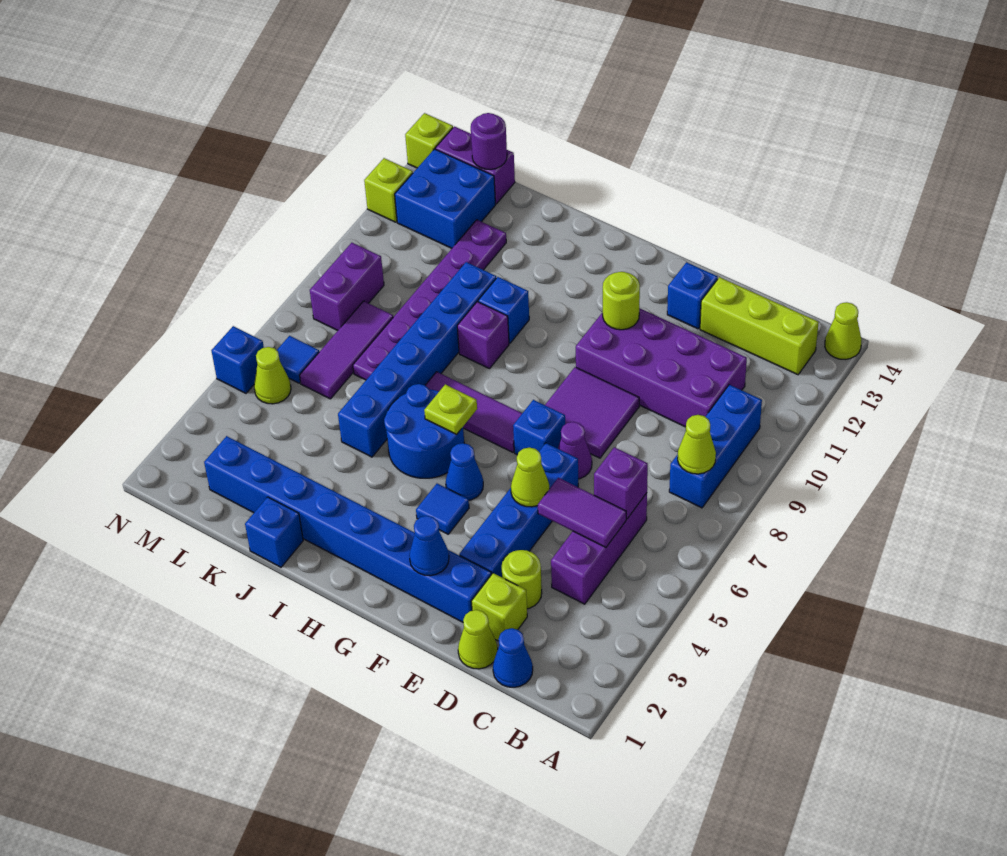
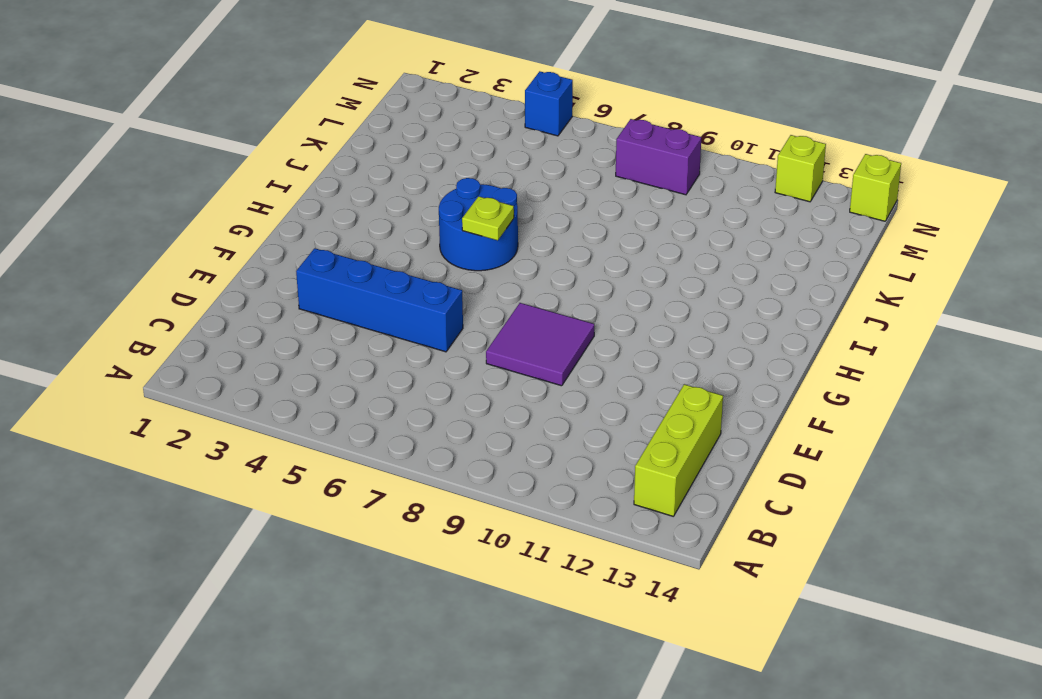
none -> lime 1x1 cone [825,302,862,360]
none -> blue 1x3 brick [669,385,762,508]
none -> blue 1x1 cone [493,628,533,687]
none -> purple 1x3 brick [551,493,647,604]

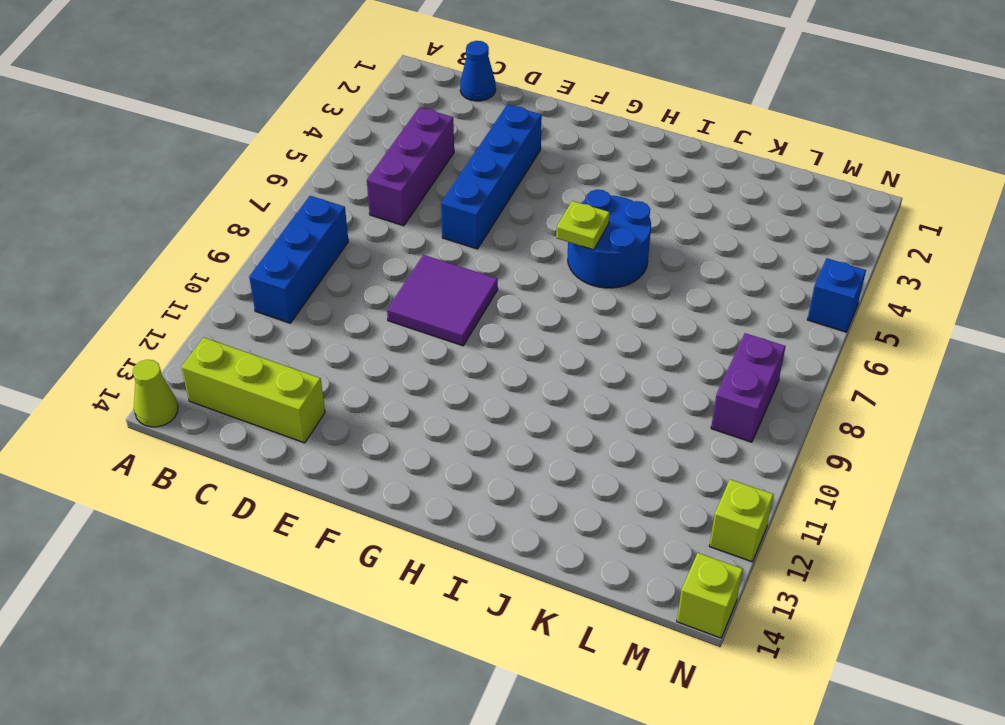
none -> purple 2x4 brick [576,308,747,427]
none -> lime 1x1 cone [458,610,498,669]
none -> lime 1x1 brick [471,573,527,641]
none -> lime 1x1 round brick [502,550,542,609]

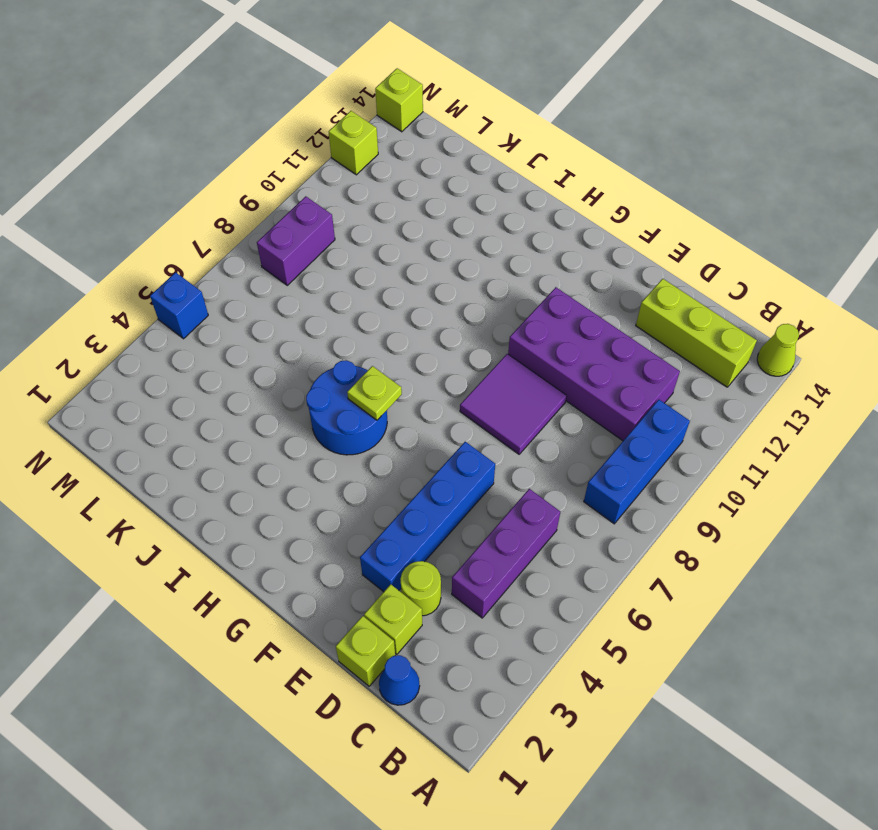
lime 1x1 brick [336,616,395,686] -> lime 1x1 cone [458,610,498,669]
none -> blue 1x8 brick [204,436,491,622]
none -> purple 1x1 cone [558,422,592,479]
none -> blue 1x1 brick [667,262,718,329]
none -> blue 1x1 brick [513,400,565,455]

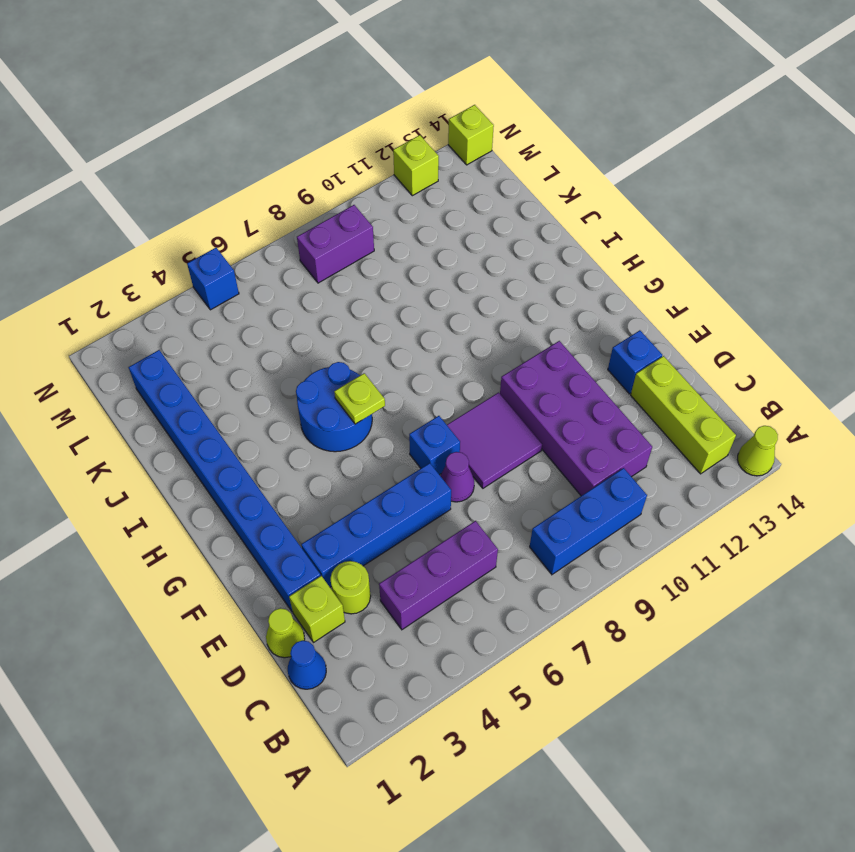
none -> blue 1x1 tile [416,484,469,534]
none -> blue 1x1 cone [446,443,483,500]
none -> purple 1x3 tile [425,372,522,452]
none -> purple 1x1 brick [457,302,509,369]

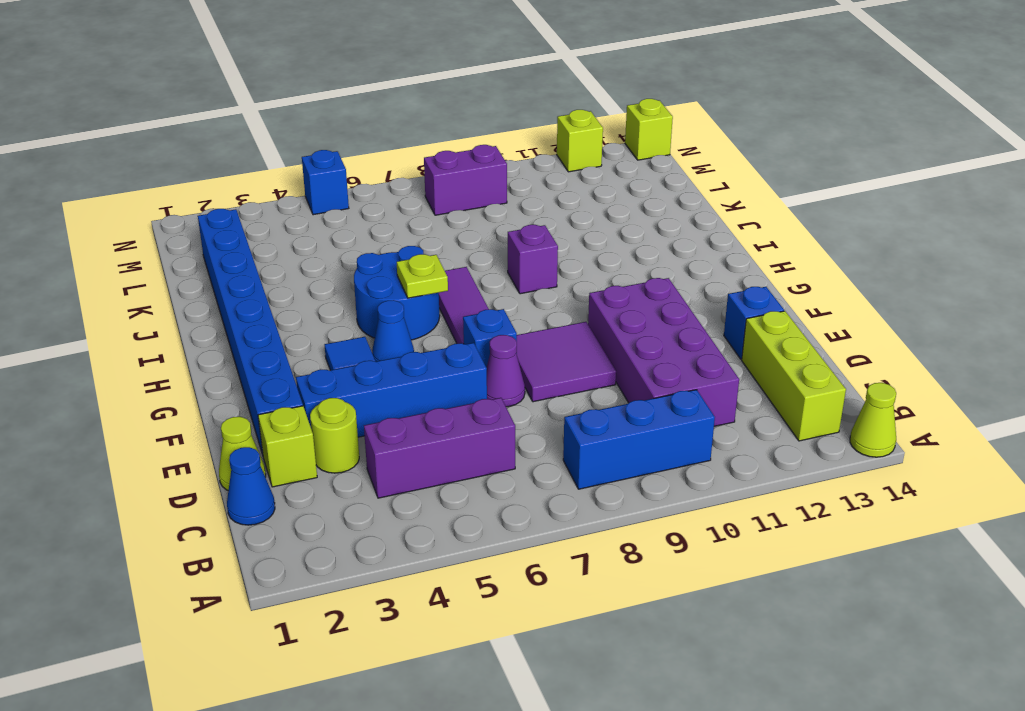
none -> blue 1x1 brick [478,277,529,343]
none -> blue 1x1 brick [245,497,303,567]
none -> blue 1x6 brick [338,262,496,457]
none -> purple 1x6 plate [353,220,506,380]

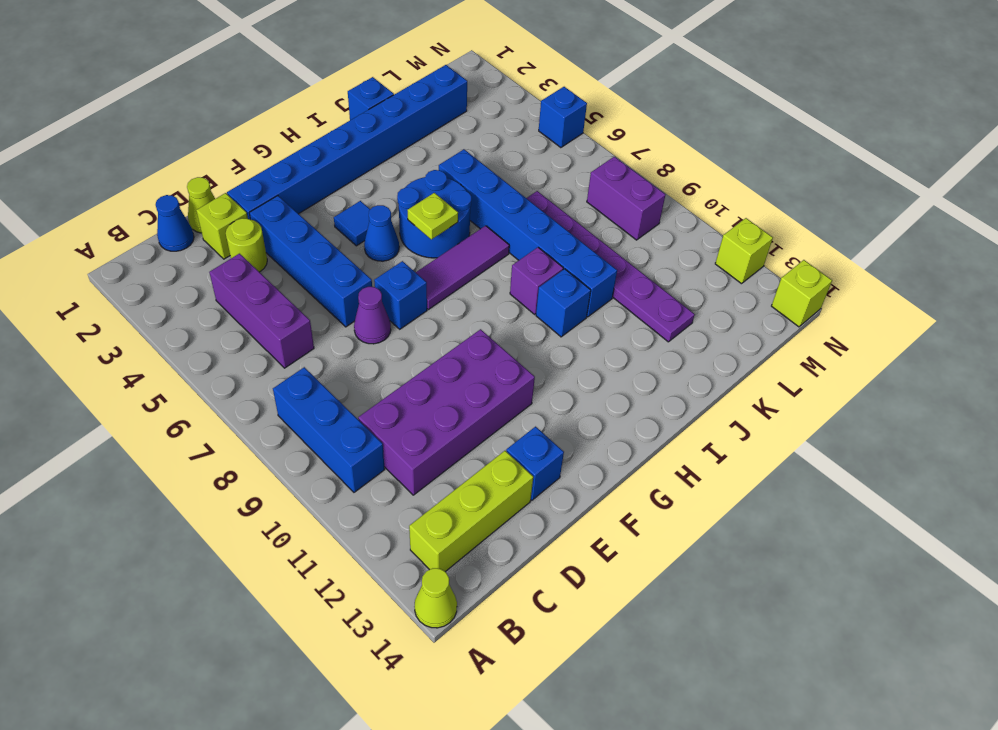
none -> purple 2x2 tile [545,367,639,458]
none -> purple 1x3 tile [299,301,393,399]
none -> blue 2x2 brick [395,149,495,248]
none -> purple 1x2 brick [435,127,515,204]

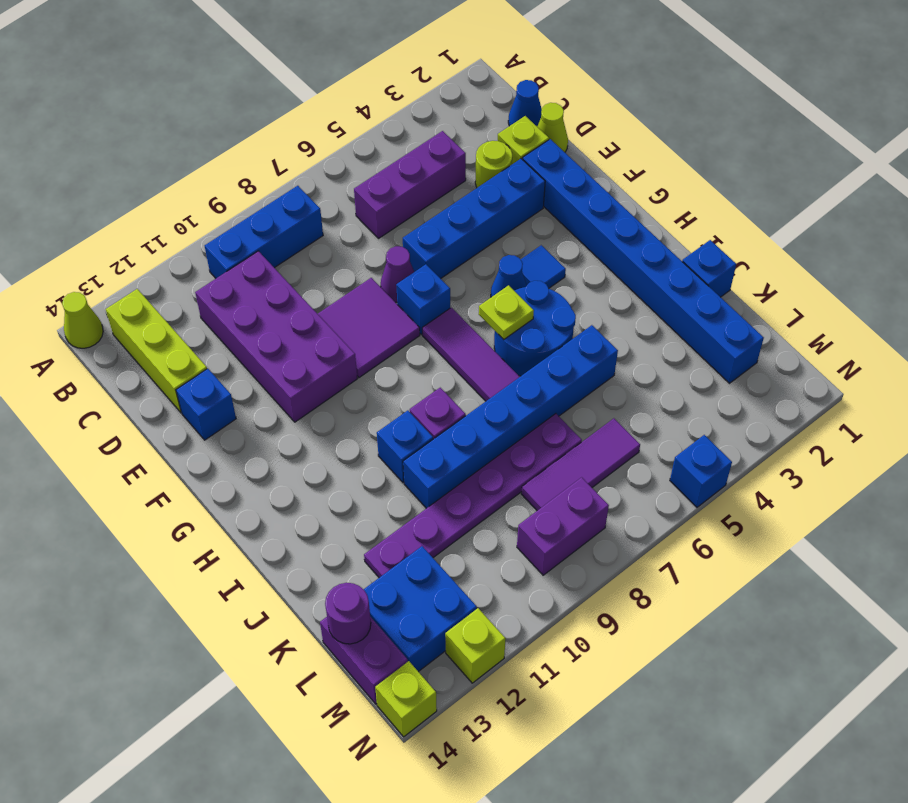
none -> lime 1x1 cone [254,347,291,404]
none -> blue 1x1 tile [277,336,319,383]
none -> lime 1x1 cone [678,415,716,474]
none -> purple 1x2 tile [538,478,626,547]

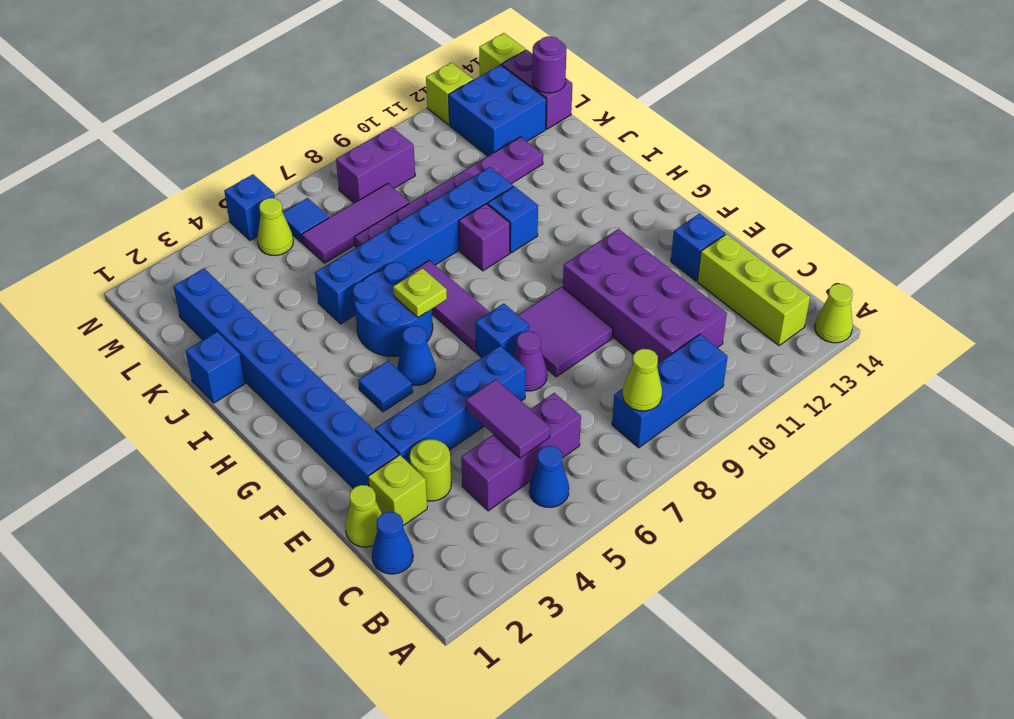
blue 1x1 cone [529,446,569,507] -> blue 1x1 cone moved to [409,516,449,576]
none -> purple 1x1 brick [594,447,648,519]
none -> lime 1x1 cone [511,448,549,507]
none -> lime 1x1 round brick [603,272,640,330]

